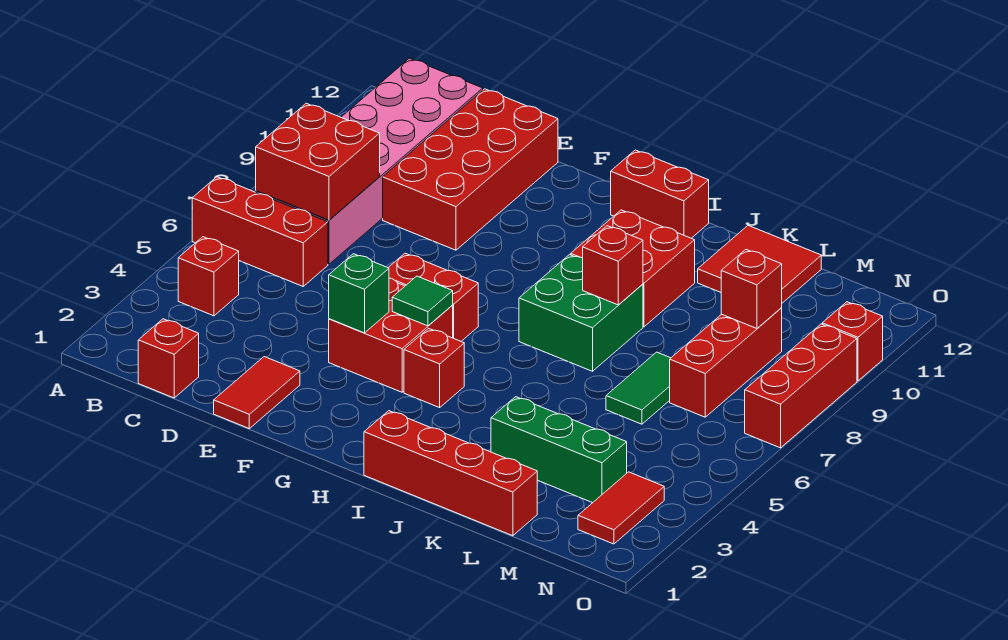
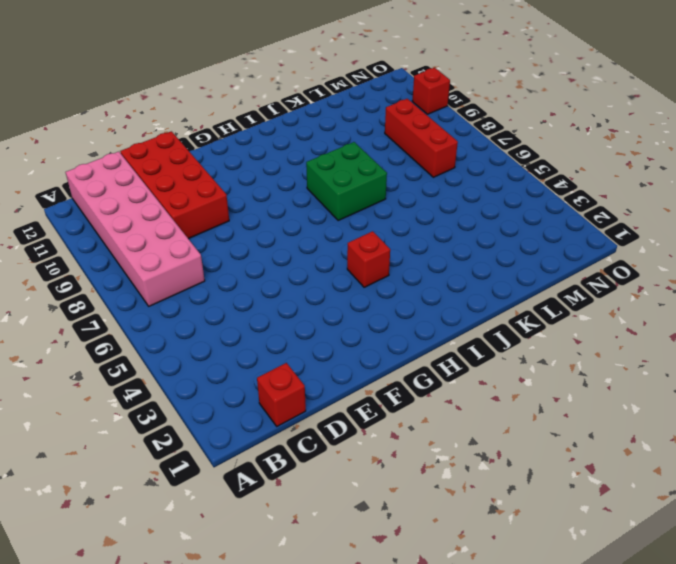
none -> red 1x3 brick [192,177,328,286]
none -> red 1x1 brick [178,237,239,316]
none -> red 1x2 tile [214,357,300,428]

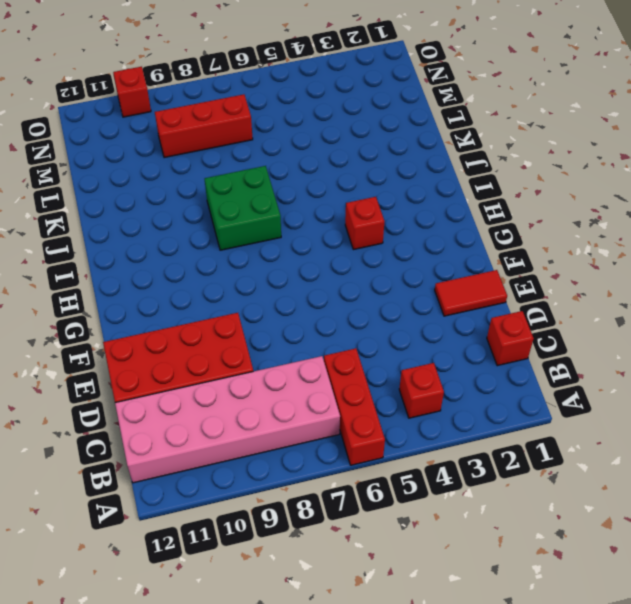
none -> red 2x2 brick [329,278,453,392]
none -> red 1x2 brick [388,253,478,341]
none -> red 1x2 brick [611,150,709,238]

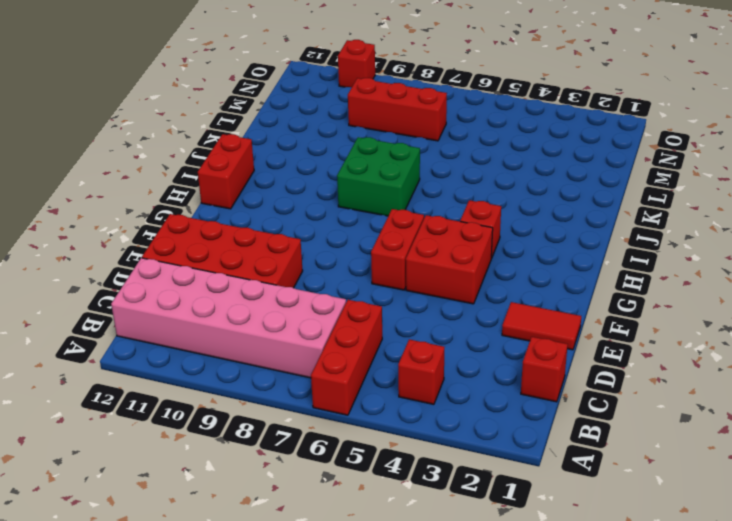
none -> red 1x4 brick [364,411,537,536]
none -> red 2x2 brick [571,210,695,327]
none -> green 1x3 brick [491,397,627,503]

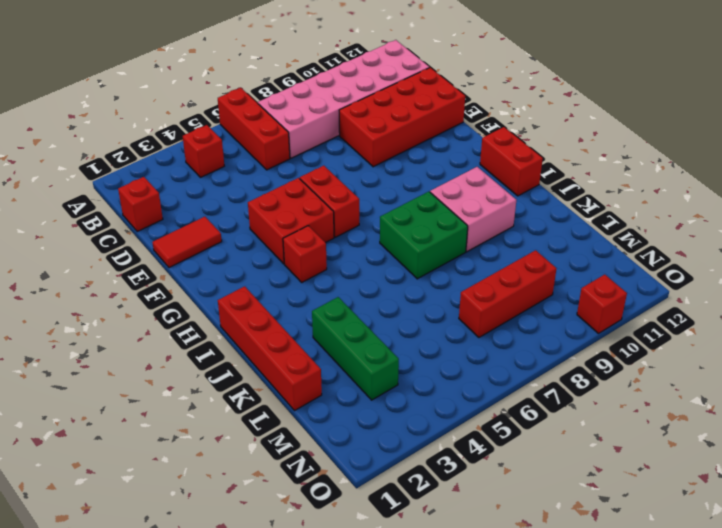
pink 2x2 brick [430,167,516,252] -> red 2x2 brick [571,210,695,327]
none -> red 2x2 tile [698,225,821,303]
none -> green 1x2 tile [606,352,670,424]
none -> red 1x2 tile [578,472,664,544]

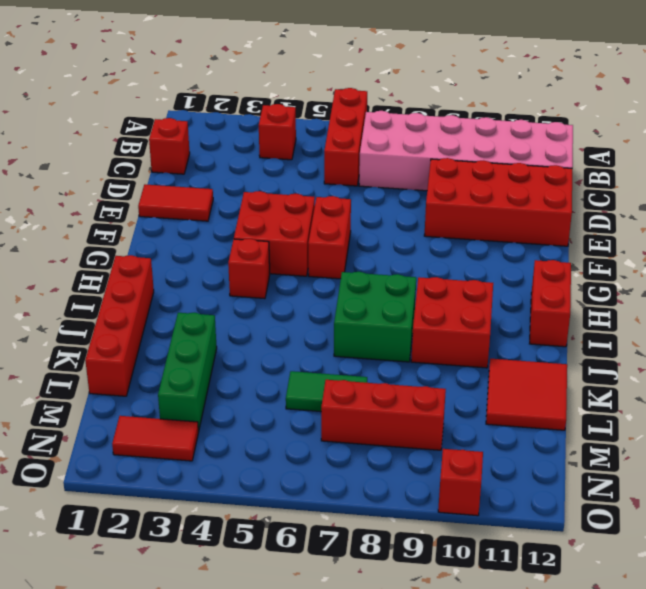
none -> red 1x3 brick [745,324,857,448]
none -> red 2x2 brick [256,103,380,220]
none -> green 1x1 brick [329,254,389,333]

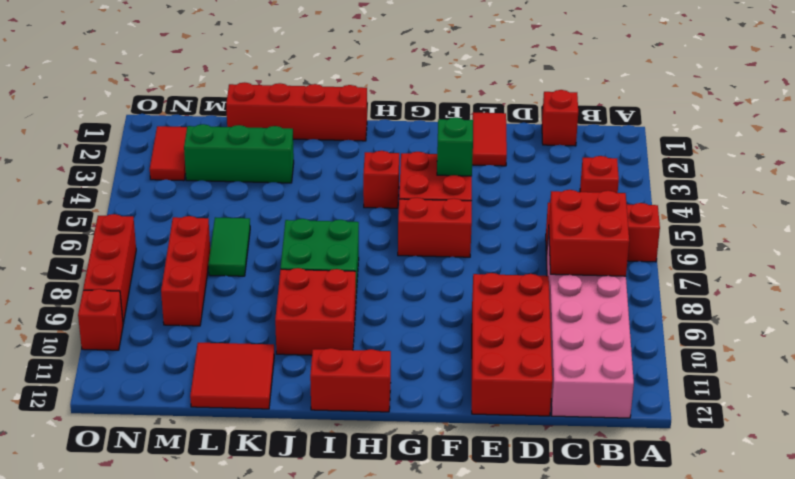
none -> green 1x1 tile [392,276,453,326]
none -> red 1x1 brick [583,226,643,305]
none -> red 1x1 brick [721,250,782,328]

